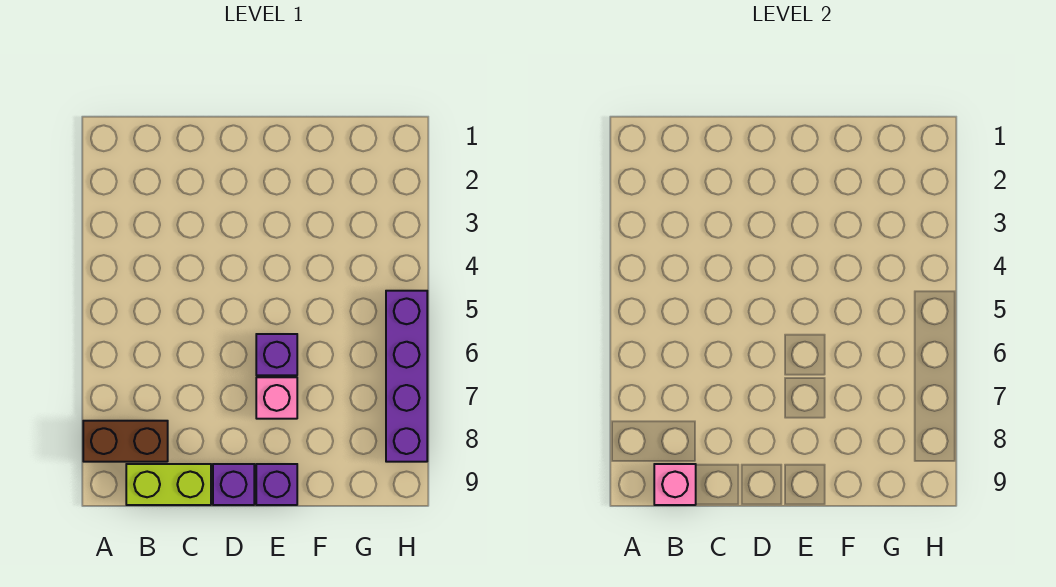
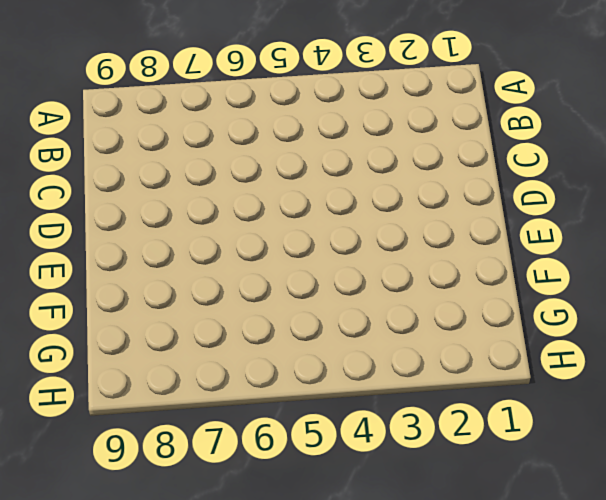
none -> brown 1x2 brick [83,421,168,462]
none -> lime 1x2 brick [126,464,211,505]

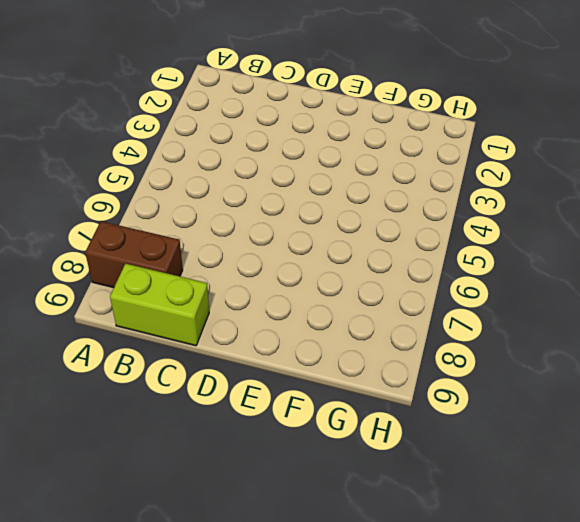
none -> purple 1x1 brick [213,464,254,505]
none -> purple 1x1 brick [256,334,297,375]

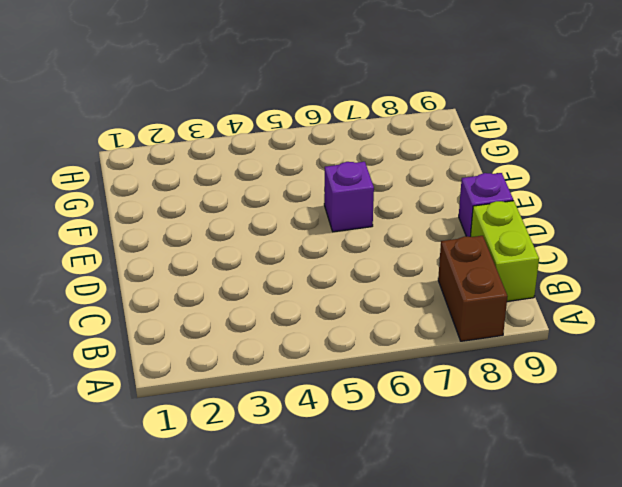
none -> pink 1x1 brick [256,377,297,419]
none -> purple 1x1 brick [256,464,297,505]

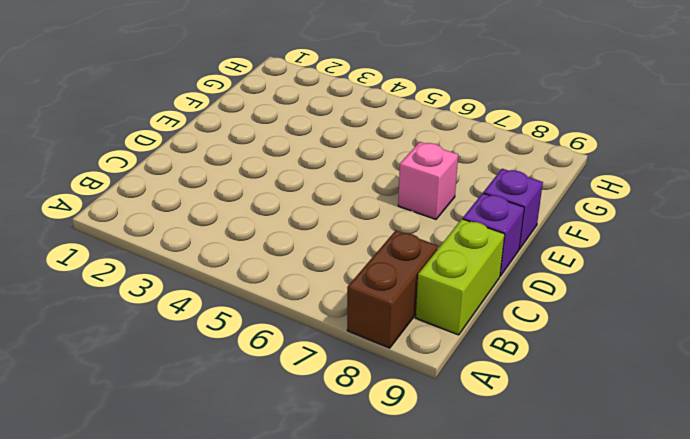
none -> purple 1x1 brick [256,334,297,375]
none -> purple 1x4 brick [386,291,427,462]

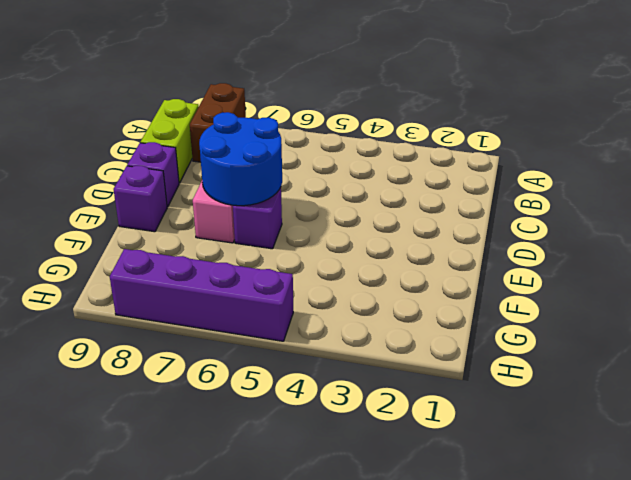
blue 2x2 round brick [199,112,282,206] -> none
none -> pink 1x1 brick [654,464,696,505]

